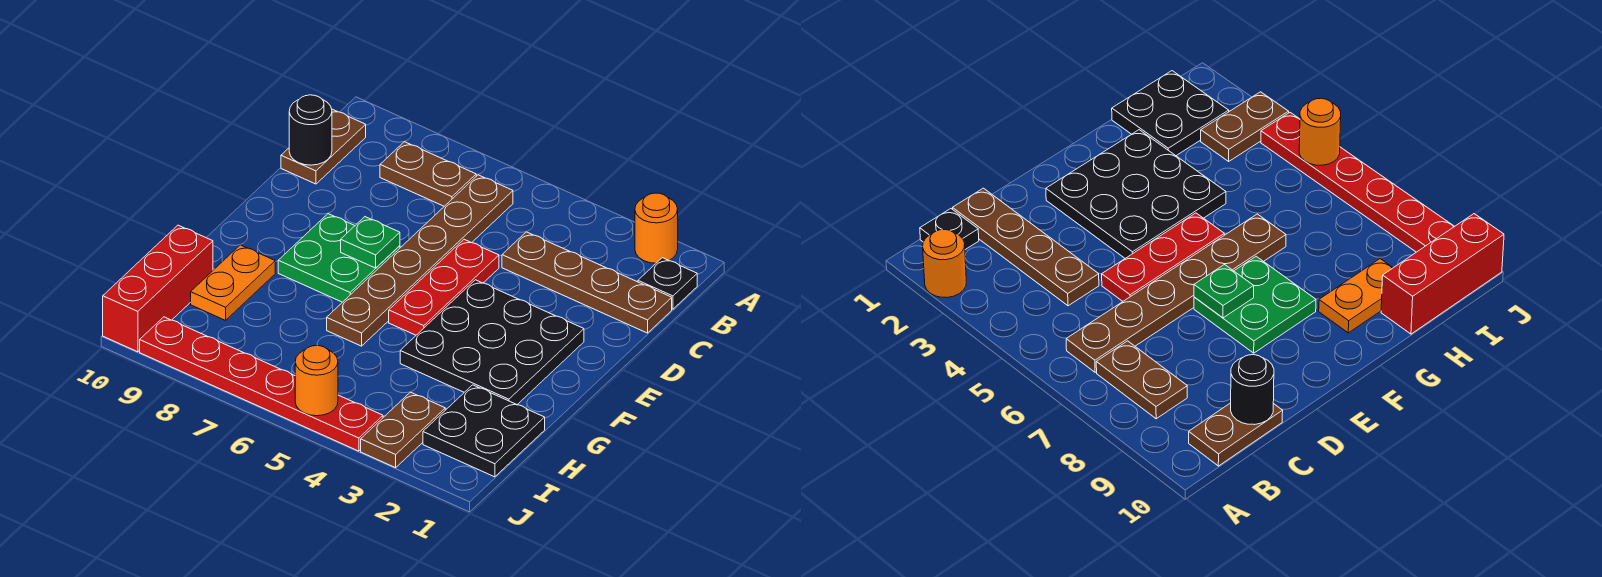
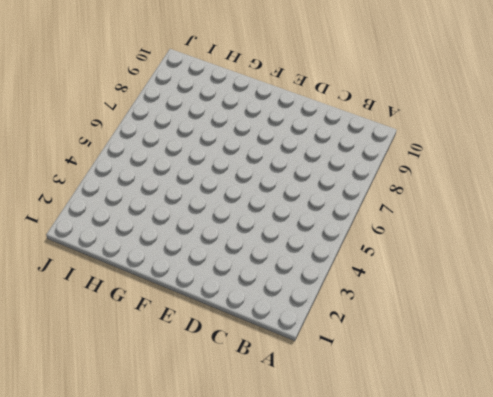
none -> orange 1x1 round brick [635,193,678,263]
none -> black 1x1 plate [638,258,697,309]
none -> brown 1x6 plate [327,175,513,346]

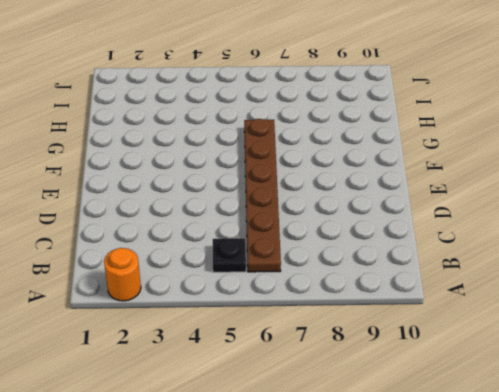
black 1x1 plate [213,238,246,272] -> black 1x1 plate moved to [638,258,697,309]
none -> brown 1x2 plate [380,142,476,206]
none -> brown 1x2 plate [281,109,366,184]
none -> brown 1x4 plate [502,232,672,333]

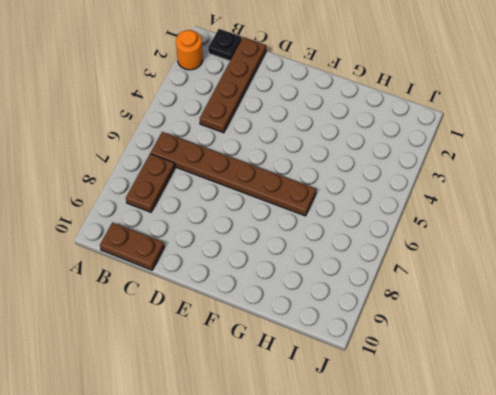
none -> red 1x3 plate [389,239,499,335]
none -> black 3x3 plate [400,280,584,404]
none -> green 2x2 plate [278,214,400,302]

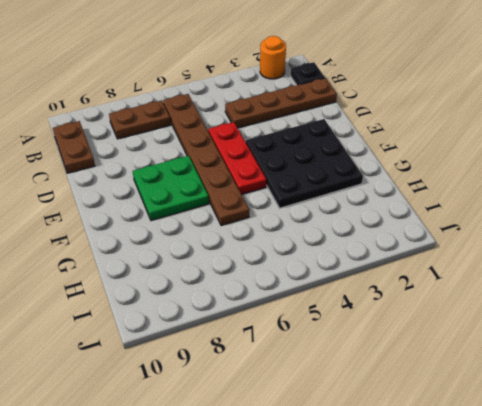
none -> orange 1x2 plate [191,245,275,320]
none -> black 2x2 plate [423,385,545,477]
none -> red 1x3 brick [103,225,213,352]

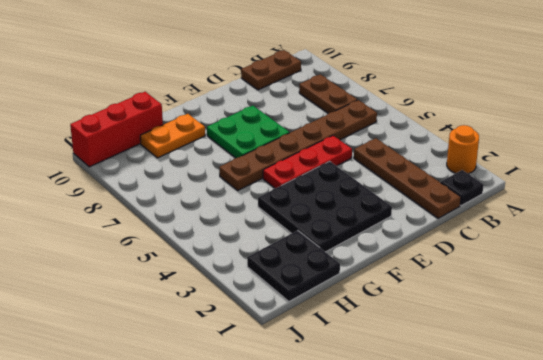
none -> brown 1x2 plate [361,392,445,468]
none -> red 1x6 plate [140,317,383,451]
none -> black 1x1 round brick [289,95,332,165]

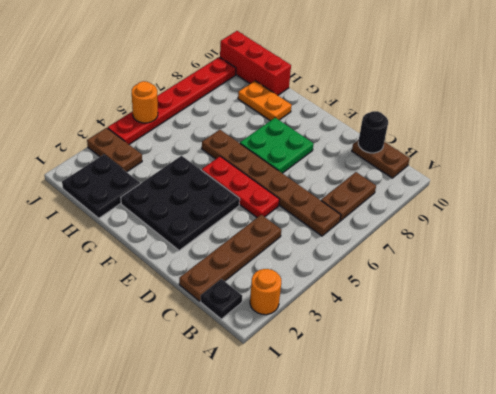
none -> green 1x1 plate [341,217,400,268]

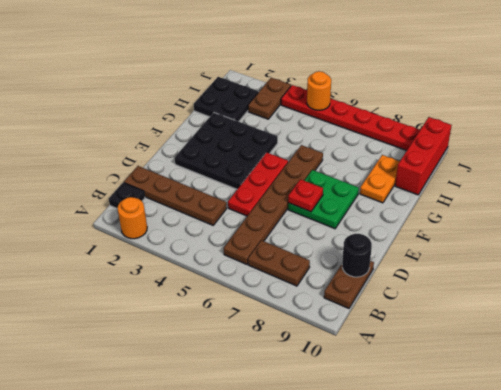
red 1x1 plate [288,179,323,212] -> green 1x1 plate [341,217,400,268]

